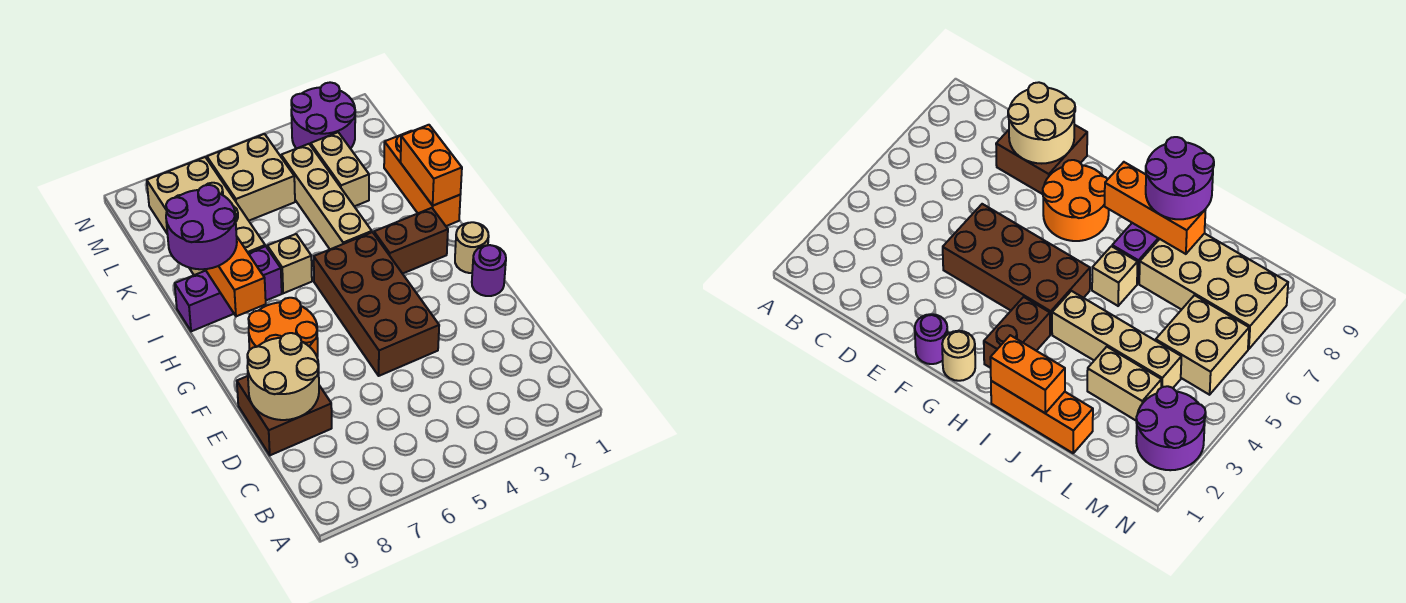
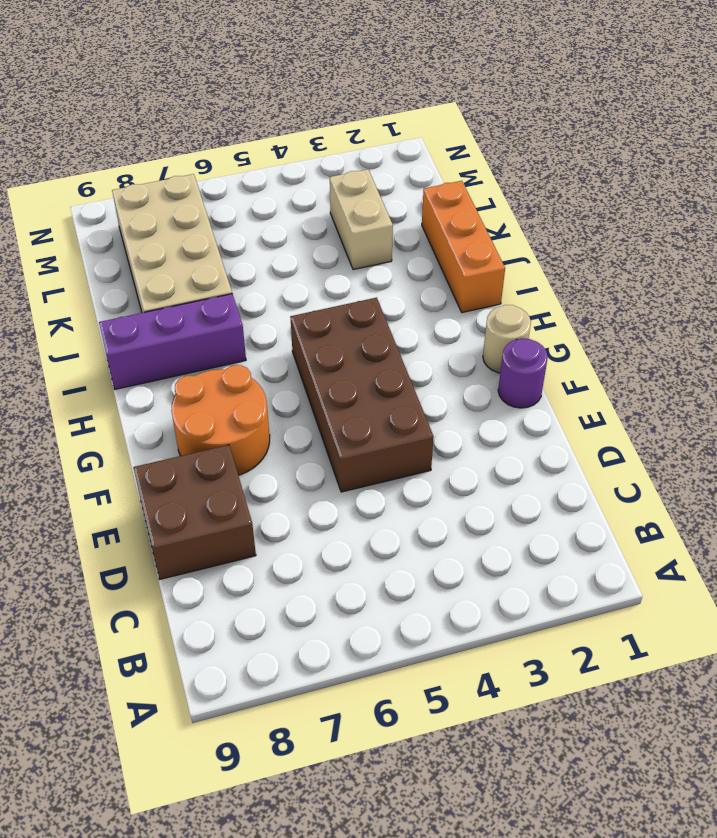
none -> brown 1x2 brick [374,208,448,274]
none -> tan 1x4 brick [281,144,372,249]
none -> tan 1x1 brick [267,234,312,293]

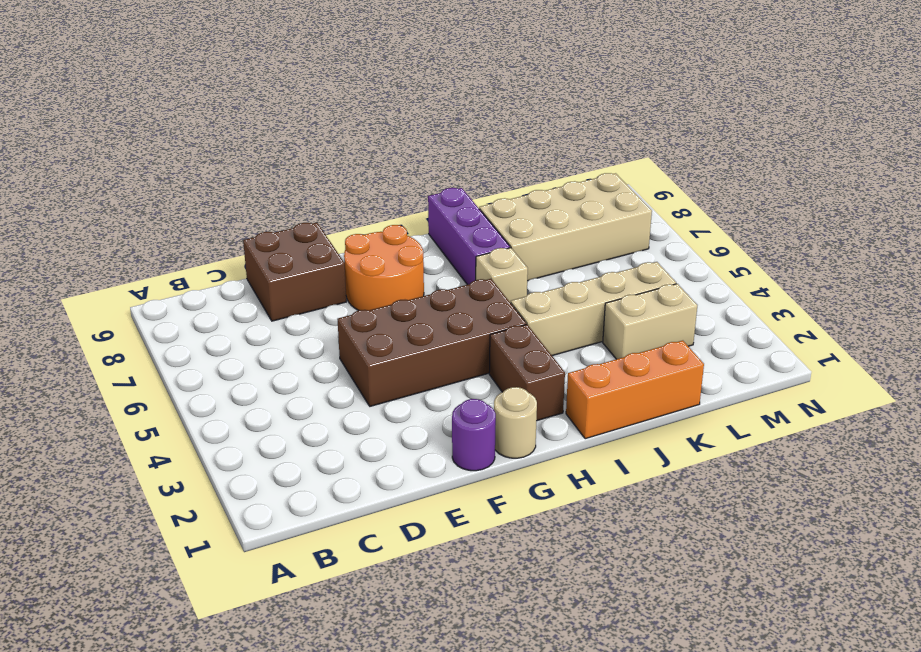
none -> tan 2x2 brick [207,134,295,221]
none -> purple 2x2 round brick [291,82,355,149]
none -> tan 2x2 round brick [247,333,319,420]

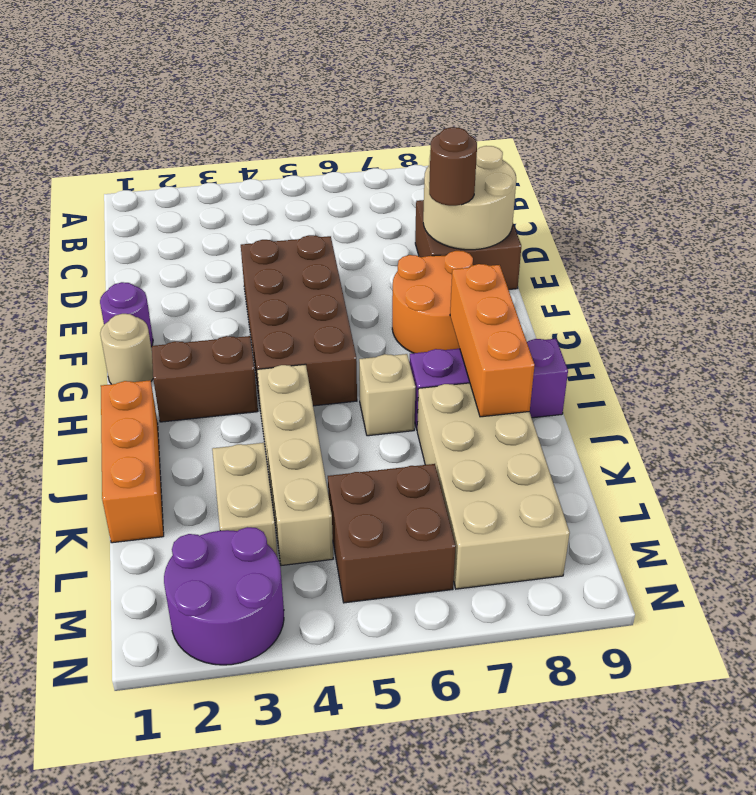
brown 1x1 round brick [429,127,477,206] -> none
brown 2x2 brick [328,464,456,603] -> tan 2x2 brick [207,134,295,221]
none -> orange 1x2 brick [401,125,462,206]
none -> purple 2x2 round brick [166,185,237,269]

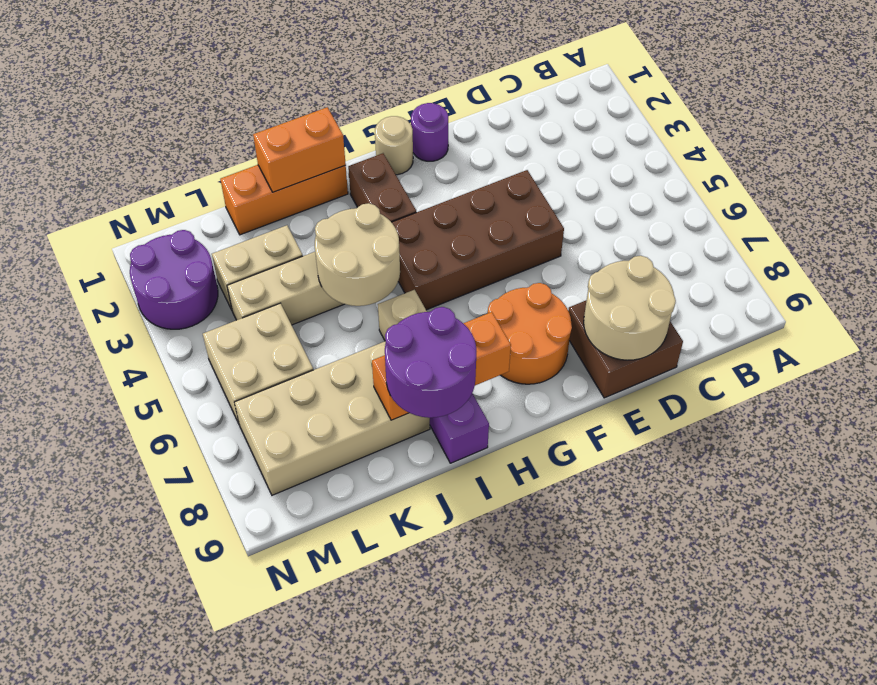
tan 2x2 round brick [315,203,400,306] -> none

